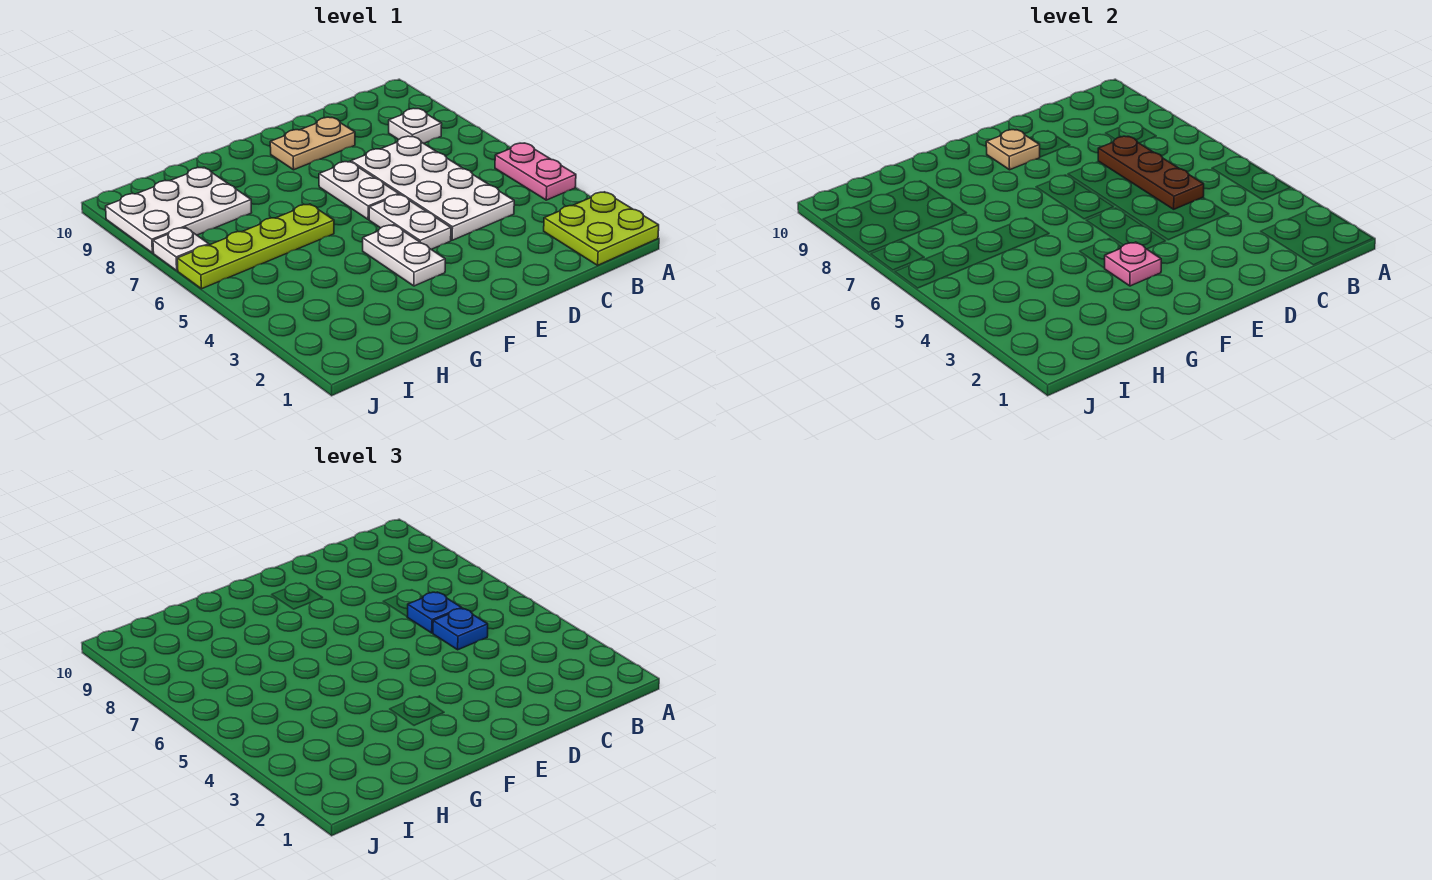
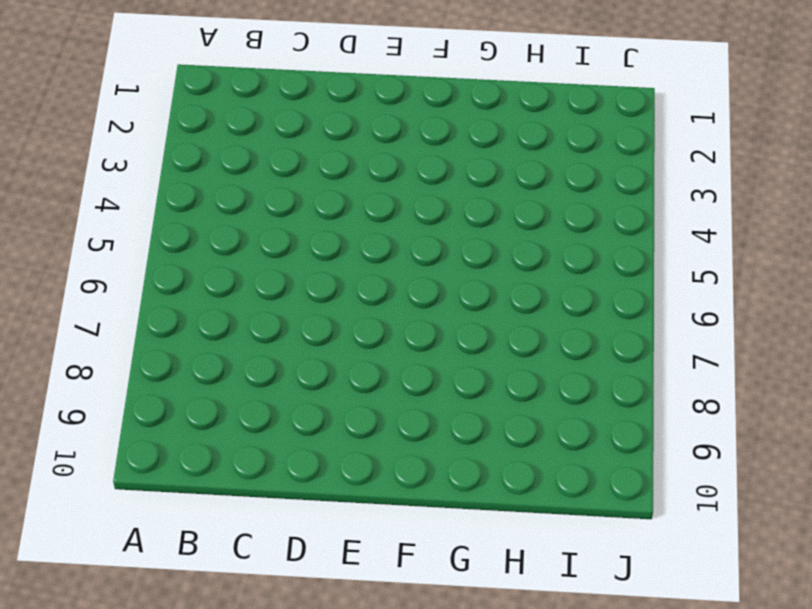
none -> lime 2x2 plate [544,192,659,265]
none -> pink 1x2 plate [495,143,576,200]
none -> white 1x1 plate [389,108,442,143]

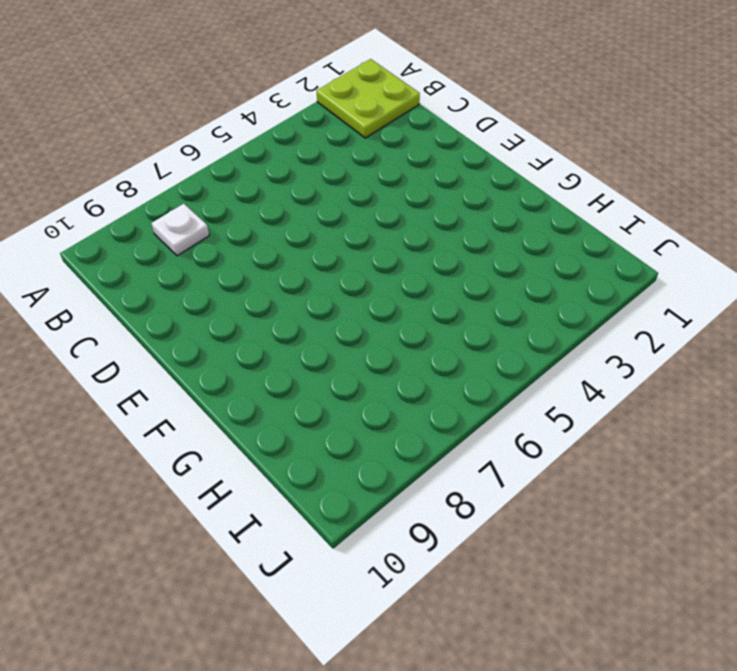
none -> pink 1x2 plate [495,143,576,200]
none -> white 2x4 plate [351,136,514,240]
none -> tan 1x2 plate [270,117,355,170]

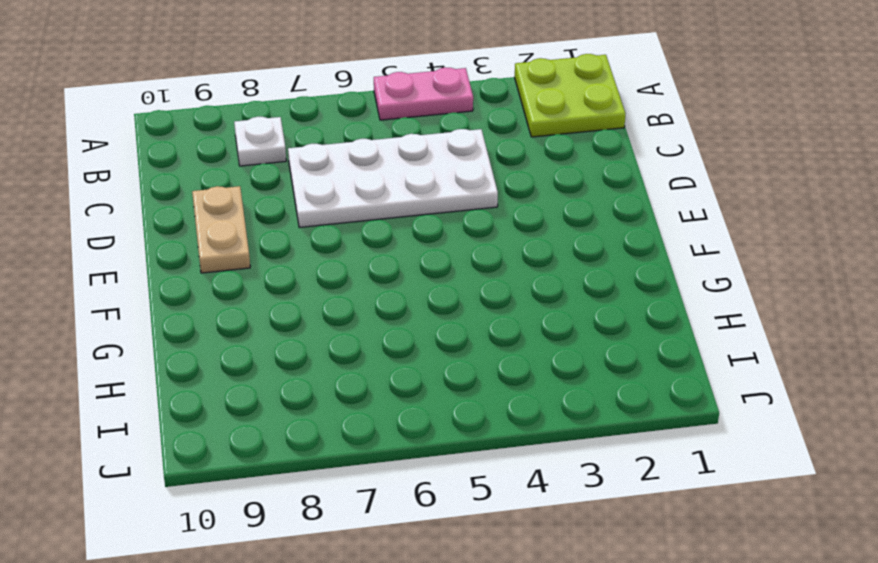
none -> white 1x2 plate [369,194,451,249]
none -> white 1x2 plate [319,161,399,220]
none -> white 1x2 plate [363,225,445,286]

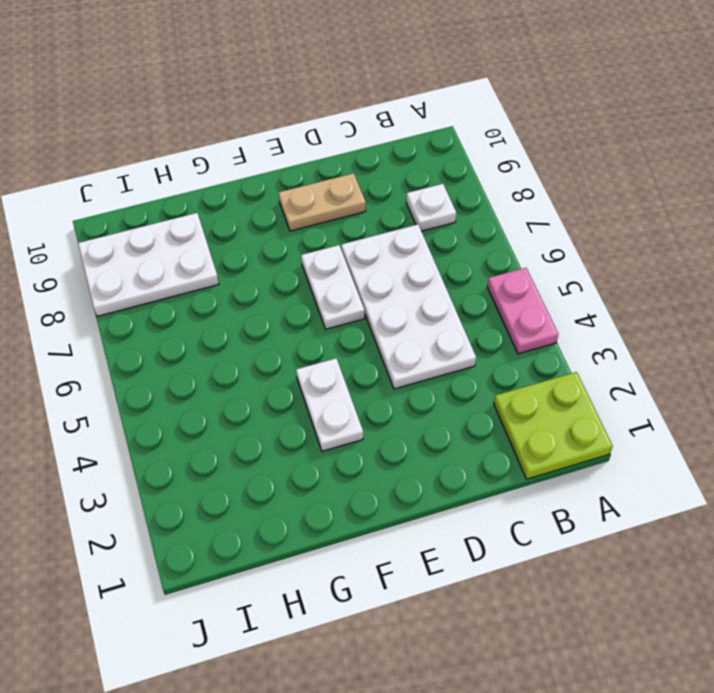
none -> white 1x2 plate [369,194,451,249]
none -> lime 1x4 plate [177,204,334,289]
none -> white 1x1 plate [153,227,209,271]

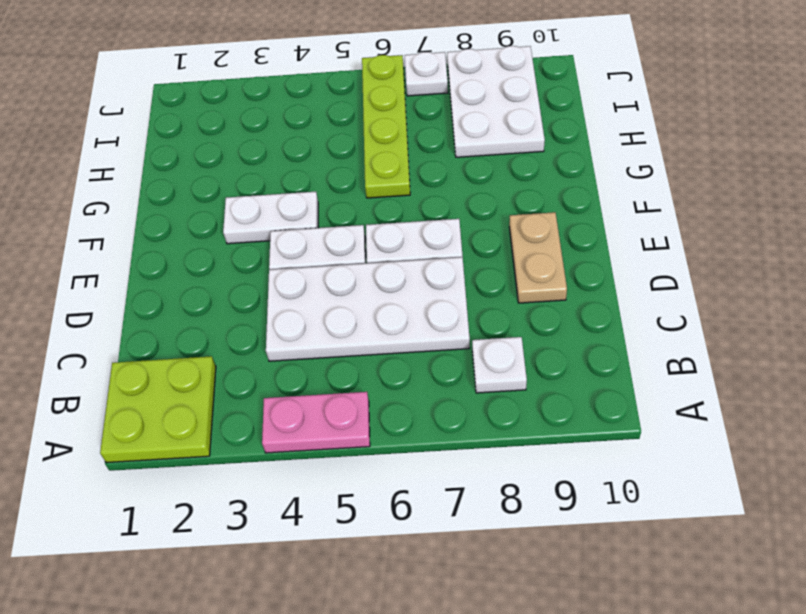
none -> brown 1x3 plate [1098,136,1204,209]
none -> tan 1x1 plate [986,130,1040,170]
none -> pink 1x1 plate [1105,242,1161,286]

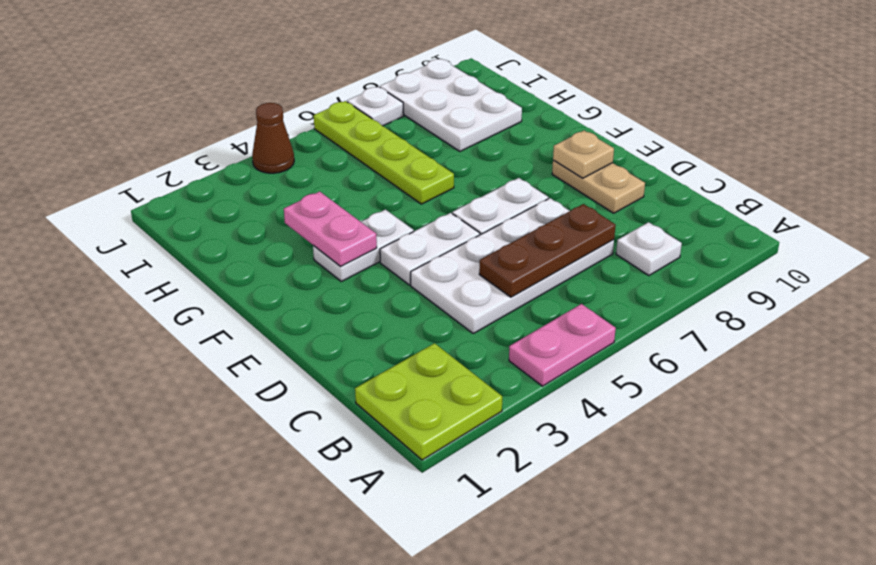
pink 1x2 plate [284,191,377,267] -> pink 1x1 plate [1105,242,1161,286]
brown 1x1 cone [252,103,294,173] -> none
none -> blue 1x1 plate [433,608,488,650]
none -> blue 1x1 plate [407,592,462,633]

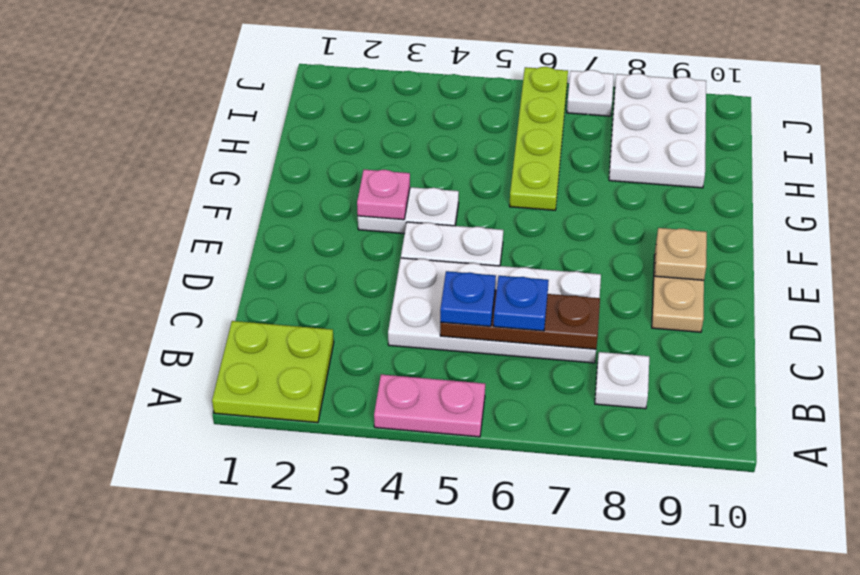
none -> white 1x2 plate [319,161,399,220]

